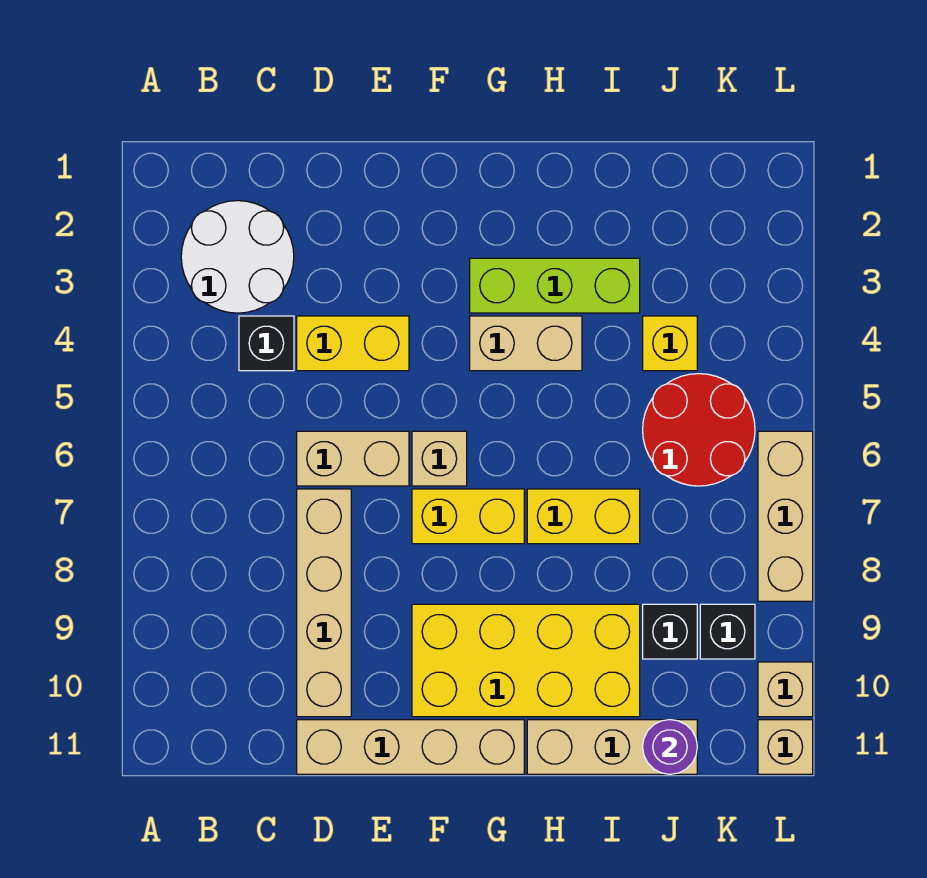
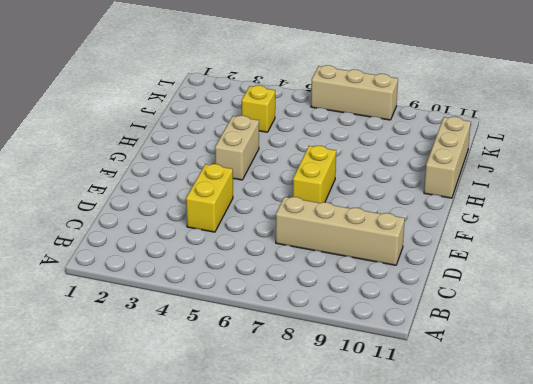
none -> white 2x2 round brick [181,201,294,313]
none -> black 1x1 brick [239,316,294,371]
none -> tan 1x2 brick [297,431,409,486]

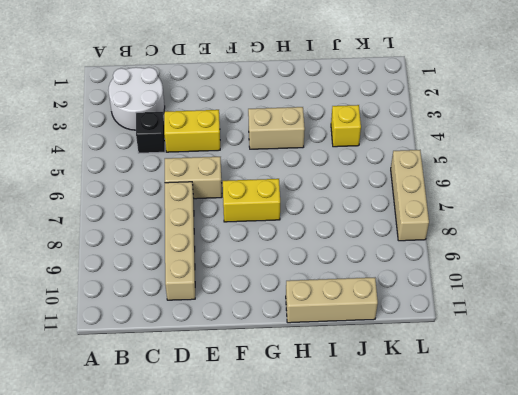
none -> tan 1x4 brick [297,720,524,774]
none -> tan 1x1 brick [412,431,467,486]
none -> yellow 2x4 brick [412,604,640,717]

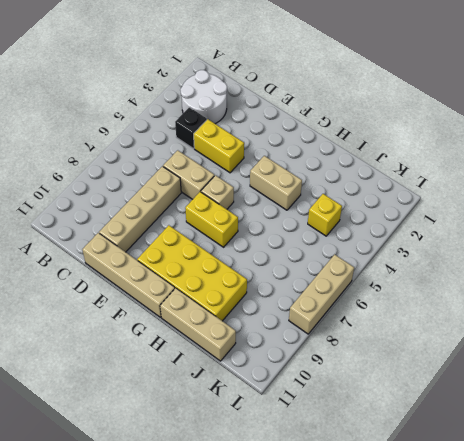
none -> lime 1x3 brick [470,258,640,313]
none -> yellow 1x2 brick [527,489,640,544]
none -> red 2x2 round brick [643,374,755,486]

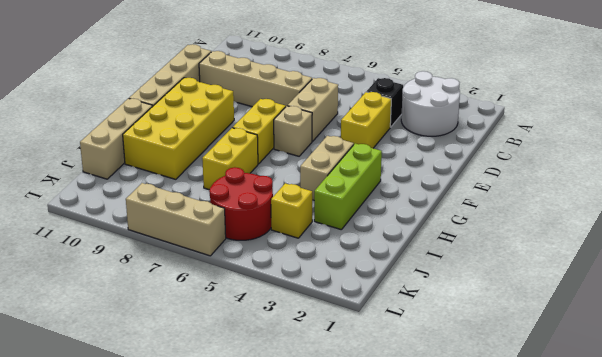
none -> black 1x1 brick [643,604,697,659]
none -> black 1x1 brick [700,604,755,659]
none -> tan 1x1 brick [758,662,813,717]

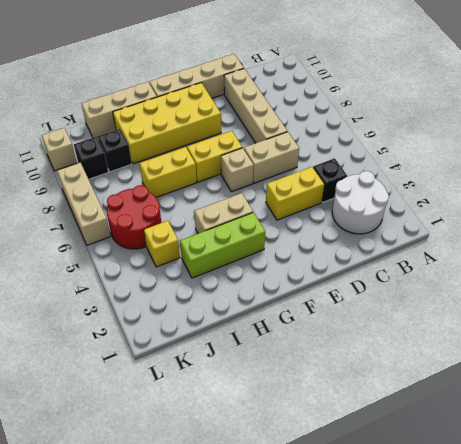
none -> tan 1x1 brick [758,720,813,774]
none -> purple 1x1 round brick [643,720,697,774]

